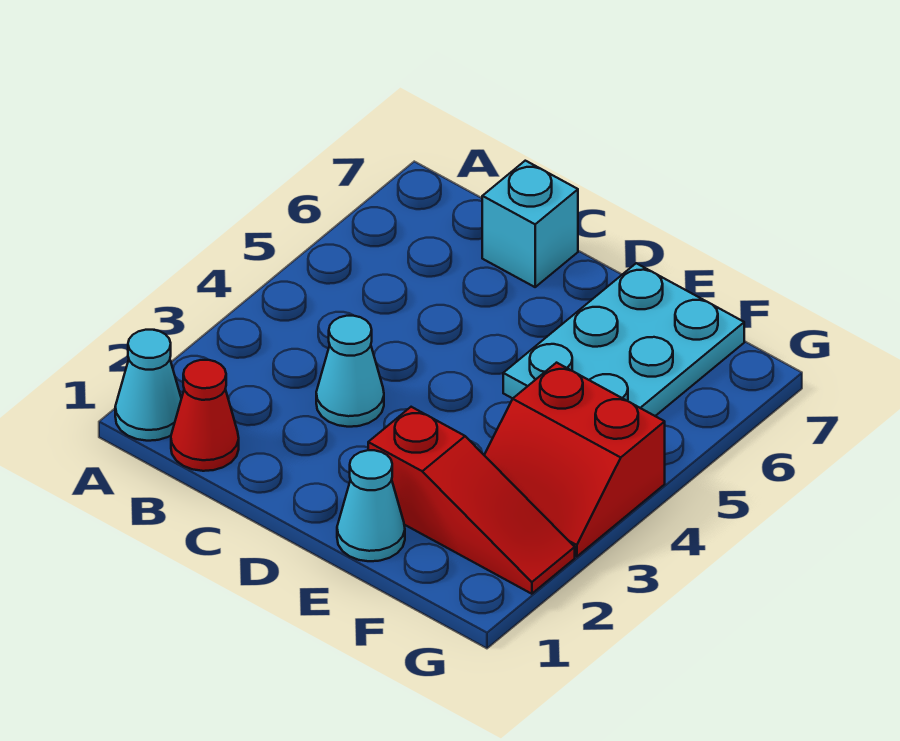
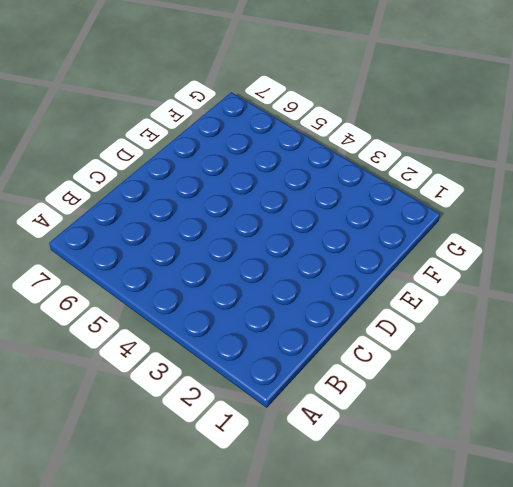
none -> cyan 1x1 cone [115,330,181,441]
none -> red 1x1 cone [171,360,239,471]

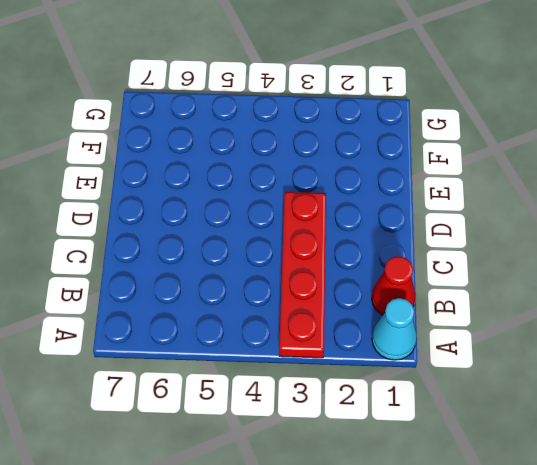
red 1x4 plate [279,192,326,358] -> cyan 1x1 cone [316,316,384,427]
none -> cyan 1x1 brick [482,161,578,287]
none -> cyan 1x1 cone [337,450,405,561]

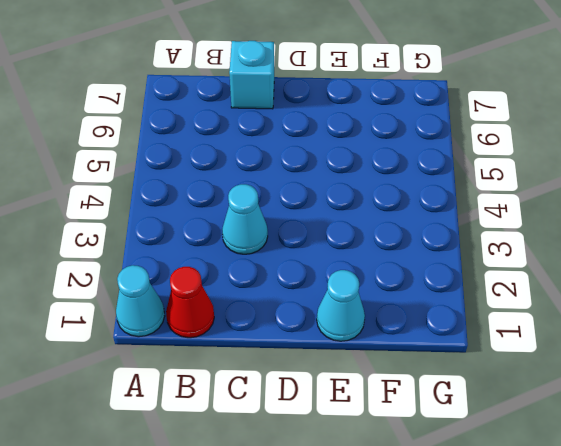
none -> red 1x3 slope [368,407,575,594]
none -> cyan 2x3 plate [503,263,744,416]

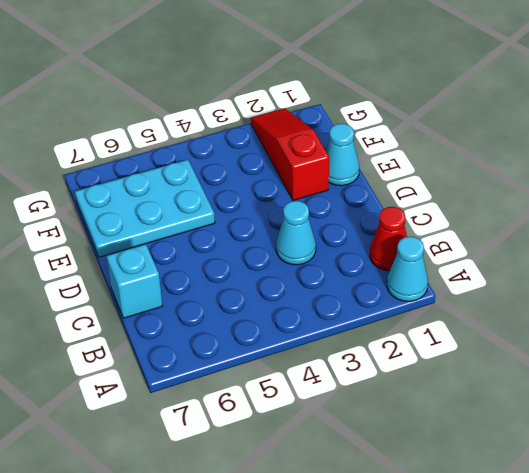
none -> red 2x2 slope [484,363,665,557]

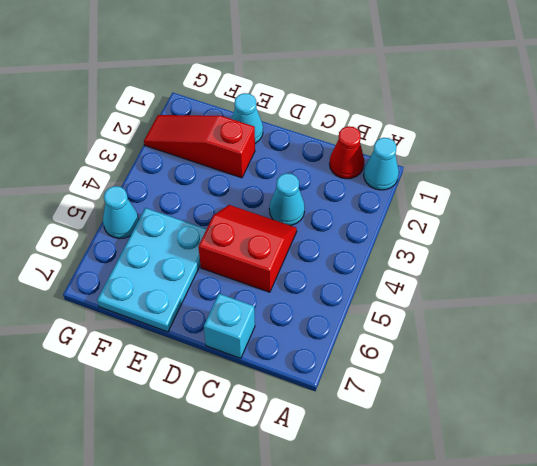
red 2x2 slope [198,205,297,292] -> red 2x2 slope moved to [484,363,665,557]
cyan 1x1 cone [103,186,139,239] -> none

